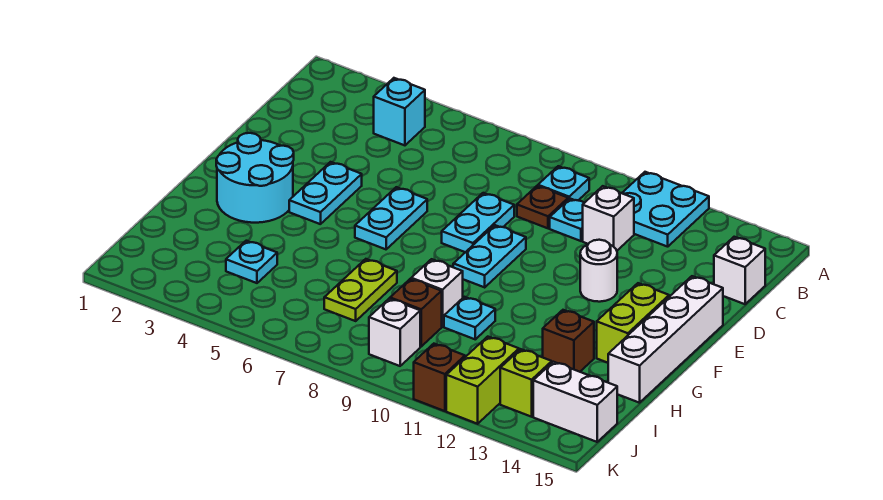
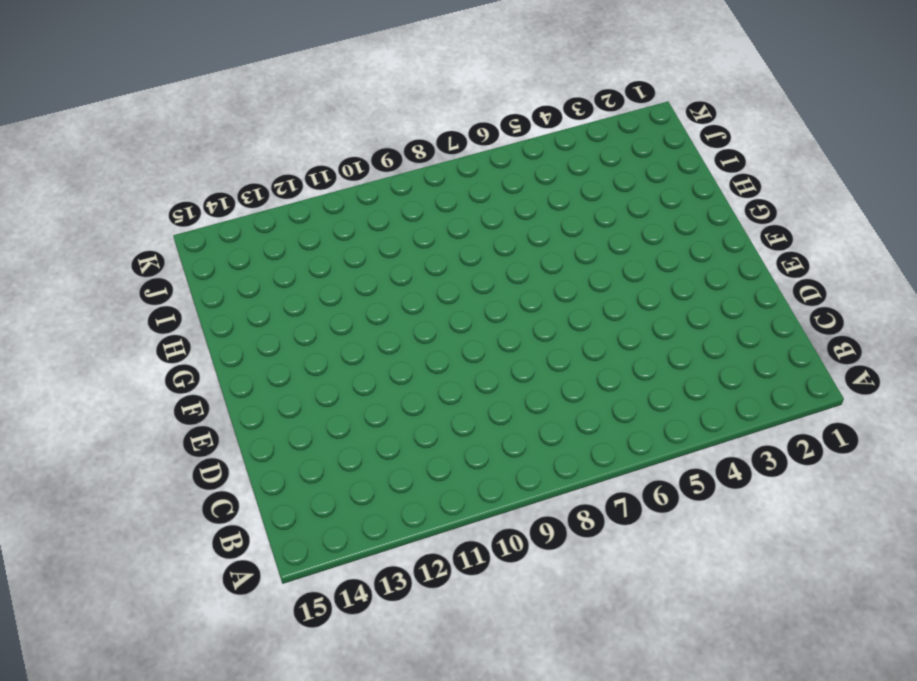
none -> cyan 2x2 plate [622,172,709,247]
none -> cyan 1x1 brick [374,78,425,145]
none -> cyan 1x1 plate [538,166,589,200]

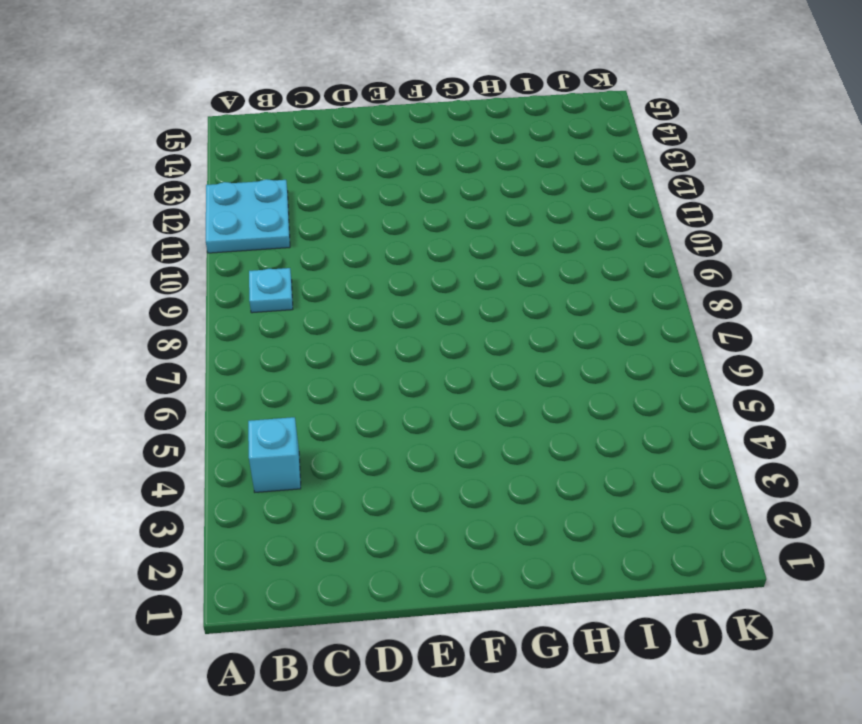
none -> brown 1x1 plate [517,186,568,228]
none -> cyan 1x1 plate [550,199,584,241]
none -> white 1x1 brick [583,186,634,250]

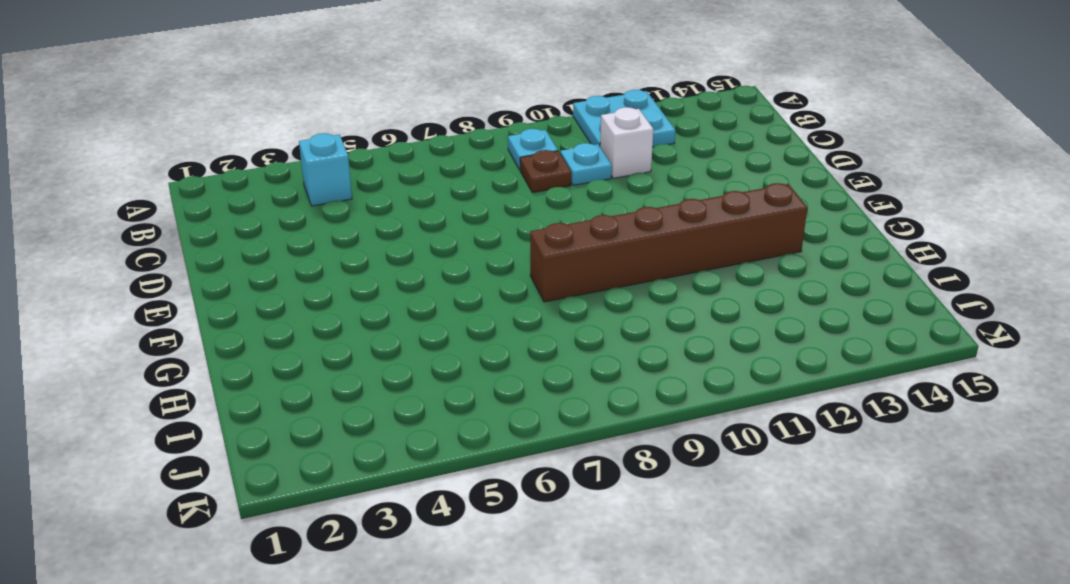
brown 1x6 brick [530,183,807,302] -> none
none -> white 1x1 brick [714,237,765,304]
none -> cyan 1x2 plate [442,193,514,252]
none -> cyan 1x2 plate [289,162,362,224]

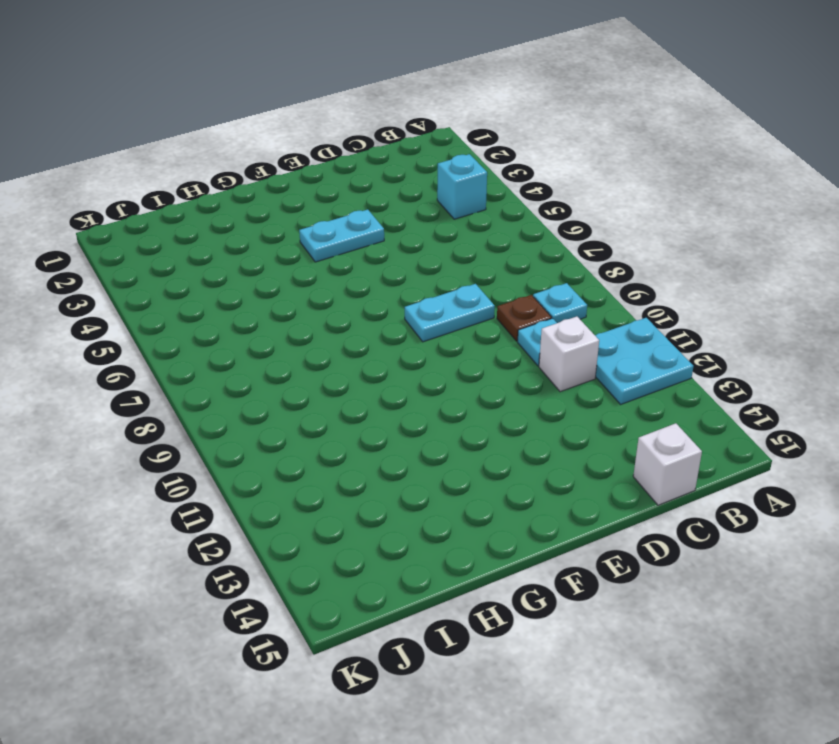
none -> cyan 1x2 plate [355,187,427,249]
none -> cyan 1x2 plate [453,225,526,287]
none -> white 1x1 round brick [580,240,617,302]

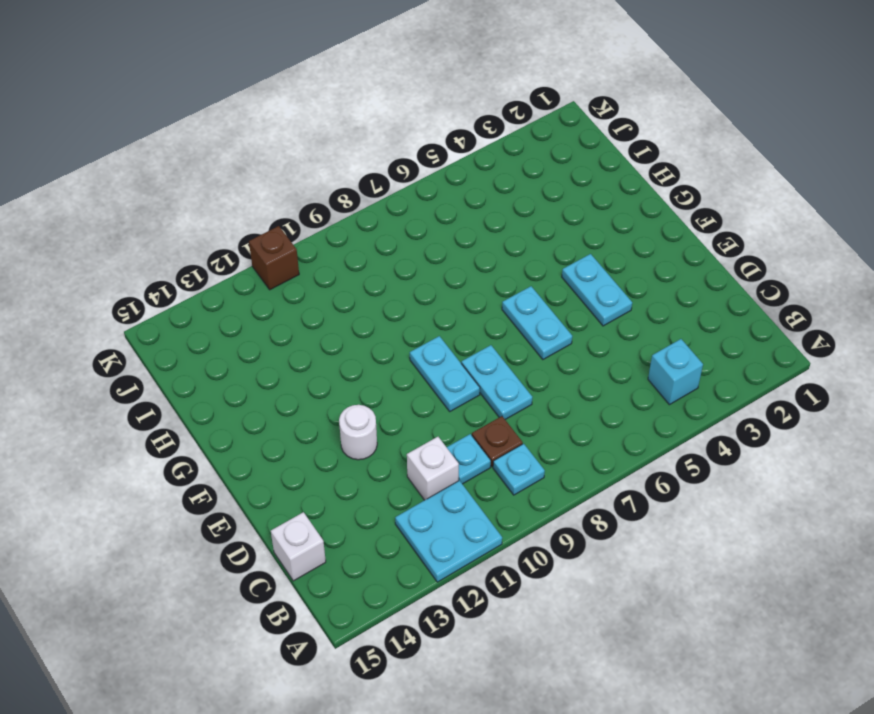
none -> white 1x4 brick [608,276,723,403]
none -> cyan 2x2 round brick [216,133,294,223]
none -> lime 1x2 brick [597,283,669,363]

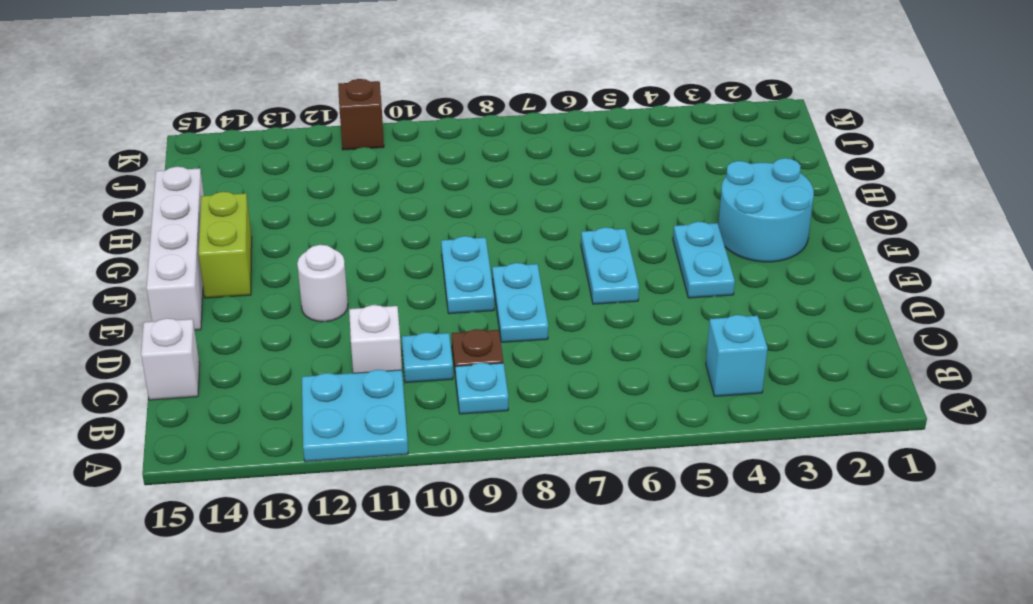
none -> lime 1x2 plate [324,259,397,321]
none -> white 1x1 brick [411,259,463,327]
none -> cyan 1x1 plate [444,297,495,339]

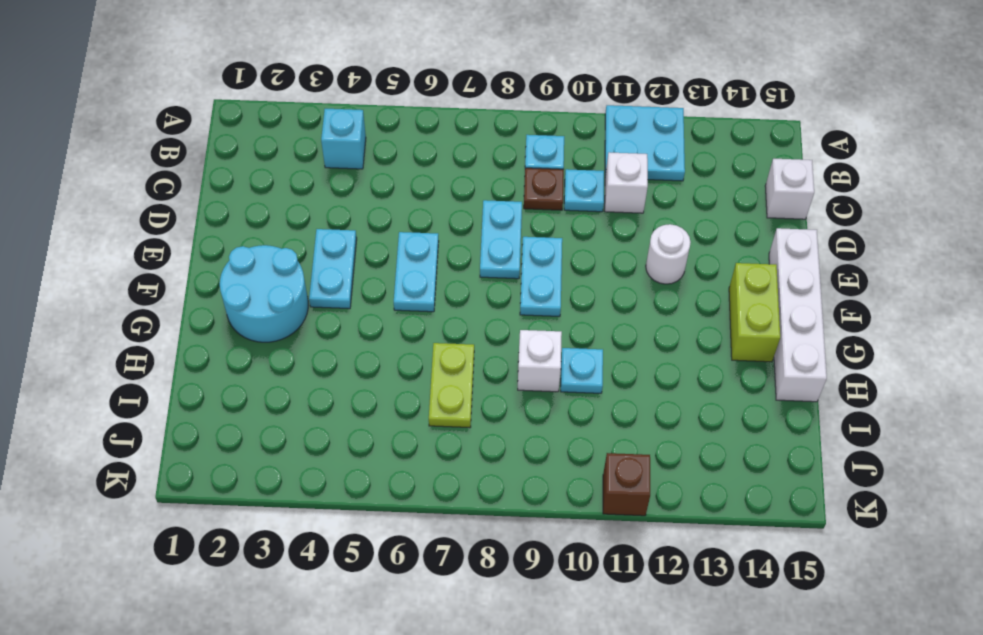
none -> brown 1x1 brick [543,310,594,372]
none -> cyan 1x1 plate [226,241,277,283]
none -> brown 1x1 brick [390,279,442,346]

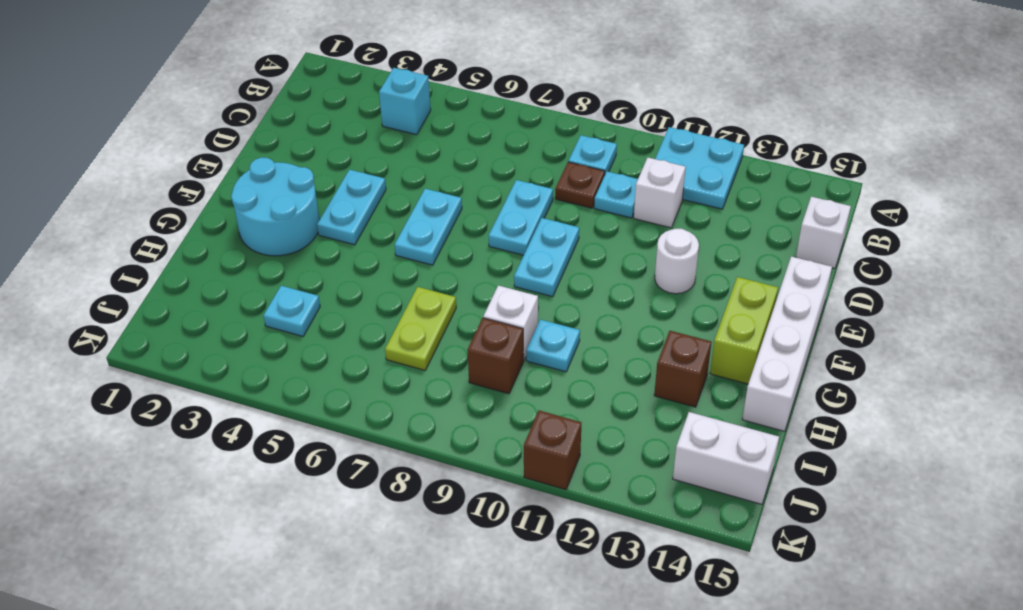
none -> white 1x1 brick [369,299,420,366]
none -> lime 1x2 brick [446,337,519,424]
none -> lime 1x1 brick [500,349,552,417]

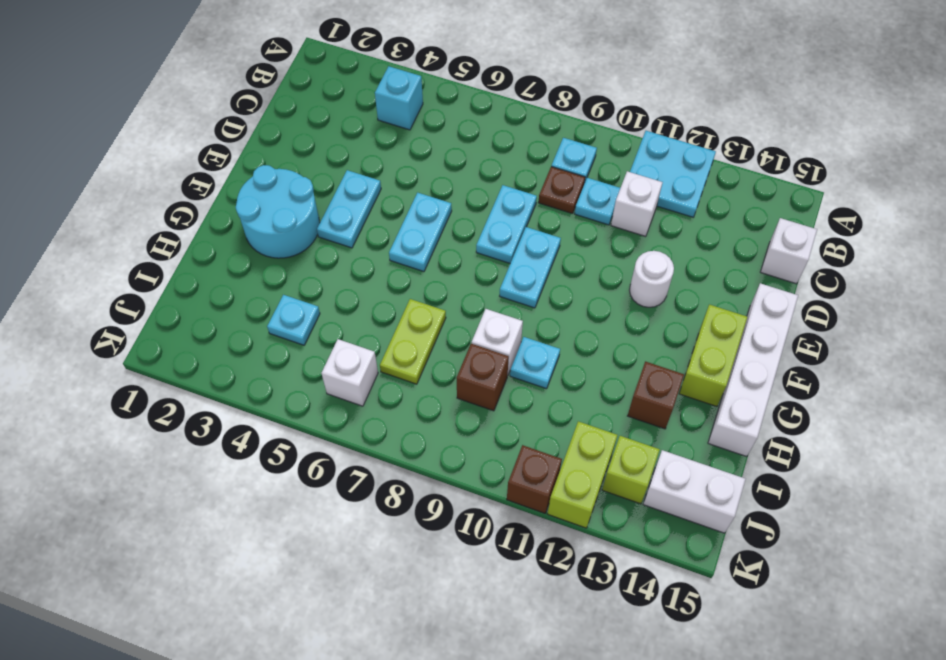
white 1x1 brick [321,339,378,406] -> white 1x1 brick moved to [369,299,420,366]

